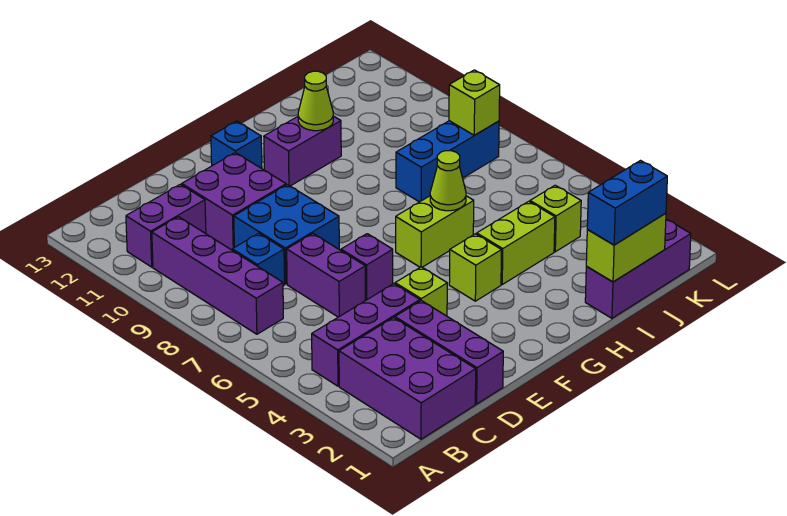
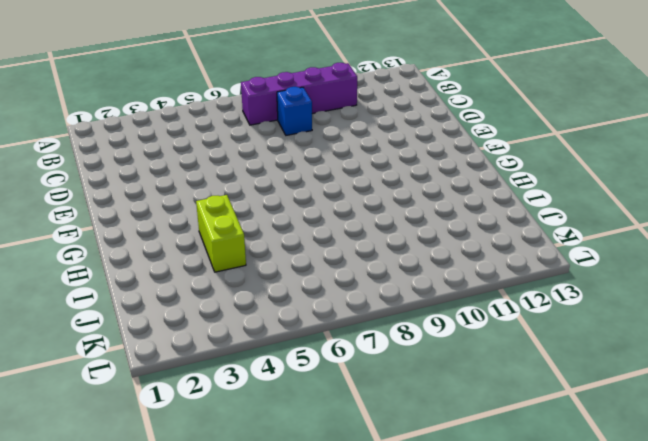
none -> purple 2x3 brick [339,318,476,439]
none -> purple 1x3 brick [312,284,420,386]
none -> purple 1x2 brick [126,184,206,267]

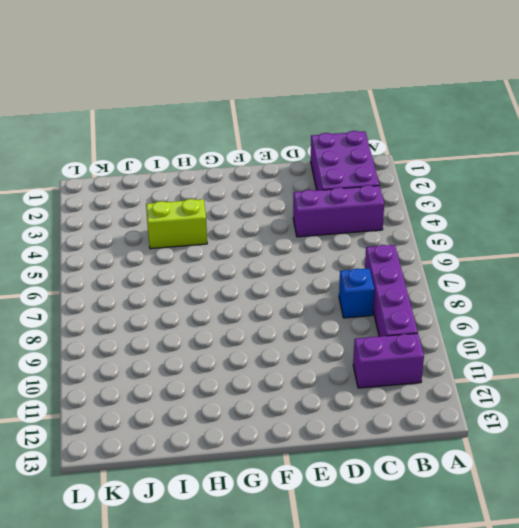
none -> purple 1x3 brick [395,301,503,404]
none -> purple 1x2 brick [287,234,366,317]
none -> blue 2x2 brick [234,185,339,284]

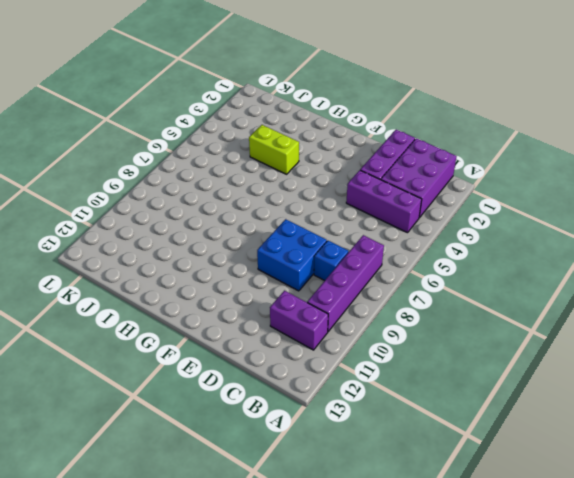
none -> purple 1x2 brick [287,234,366,317]
none -> purple 2x2 brick [182,153,286,250]
none -> lime 1x1 brick [395,267,447,316]

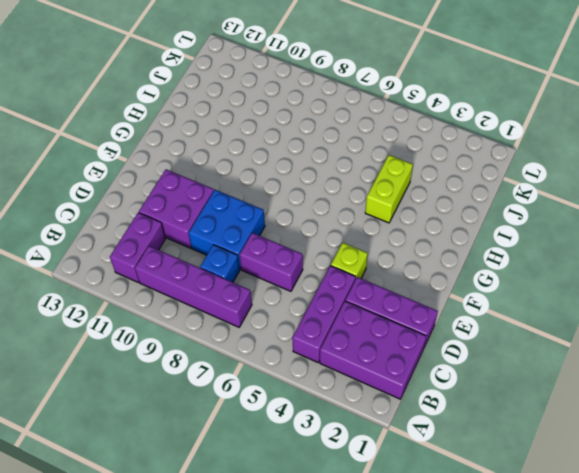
none -> purple 1x1 brick [341,234,393,300]
none -> blue 1x1 brick [211,121,262,169]
none -> lime 1x1 brick [449,234,502,301]

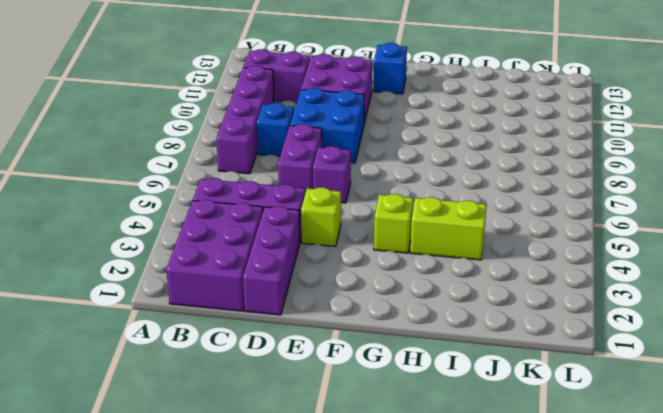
none -> lime 1x2 brick [396,196,474,267]
none -> purple 1x2 brick [264,116,341,186]
none -> purple 1x3 brick [585,219,691,318]

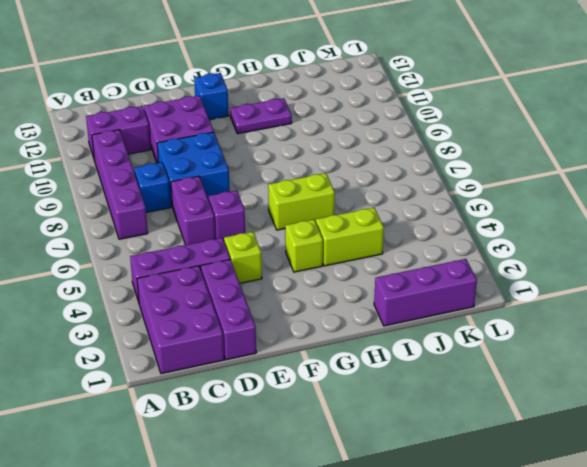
purple 1x2 plate [230,98,292,134] -> purple 1x2 brick [264,116,341,186]
none -> blue 1x3 brick [396,121,499,202]
none -> lime 1x1 brick [530,185,581,252]
none -> lime 1x1 cone [430,151,466,211]

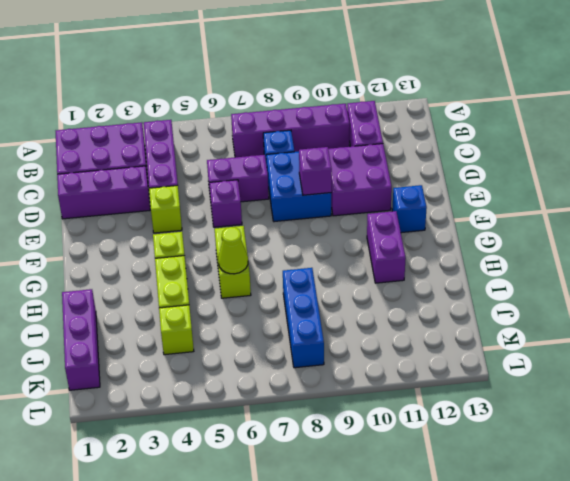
purple 1x1 brick [299,147,332,195] -> none
none -> lime 1x1 cone [298,71,333,131]
none -> lime 1x2 brick [586,213,666,282]
none -> lime 1x1 brick [449,70,500,135]

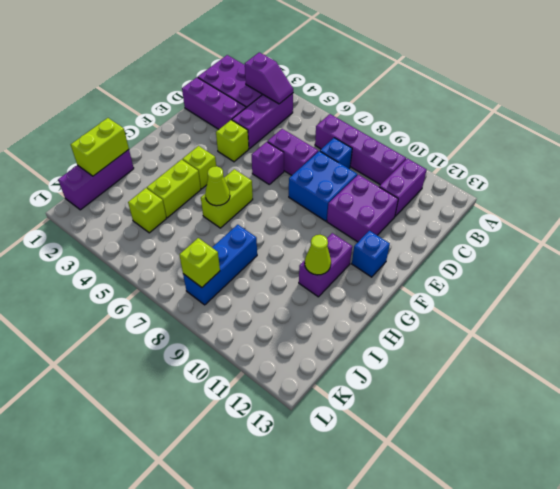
purple 1x2 slope [245,52,293,104] -> none
none -> blue 1x2 brick [587,161,667,245]

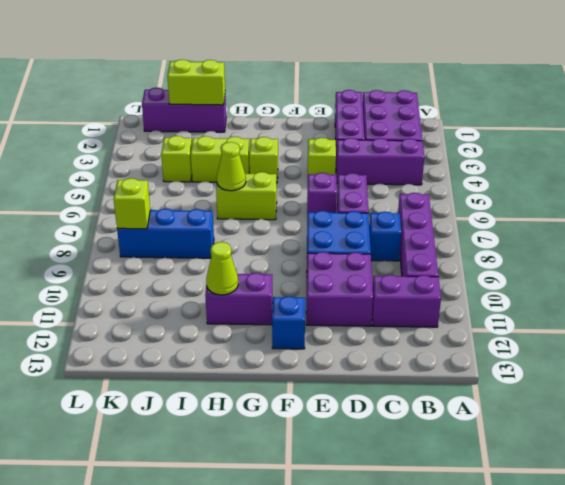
none -> blue 1x2 brick [587,161,667,245]

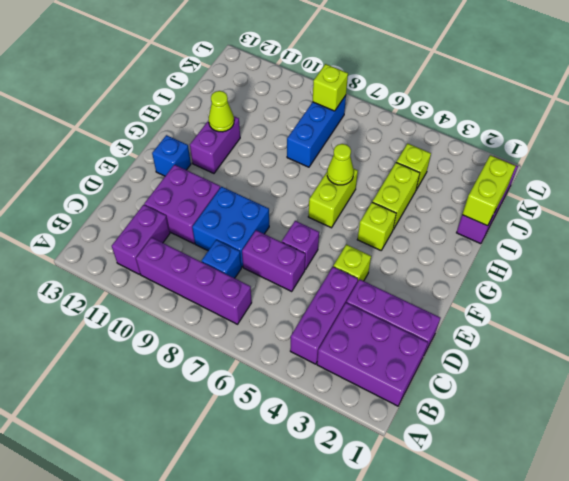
none -> blue 1x2 brick [587,161,667,245]

